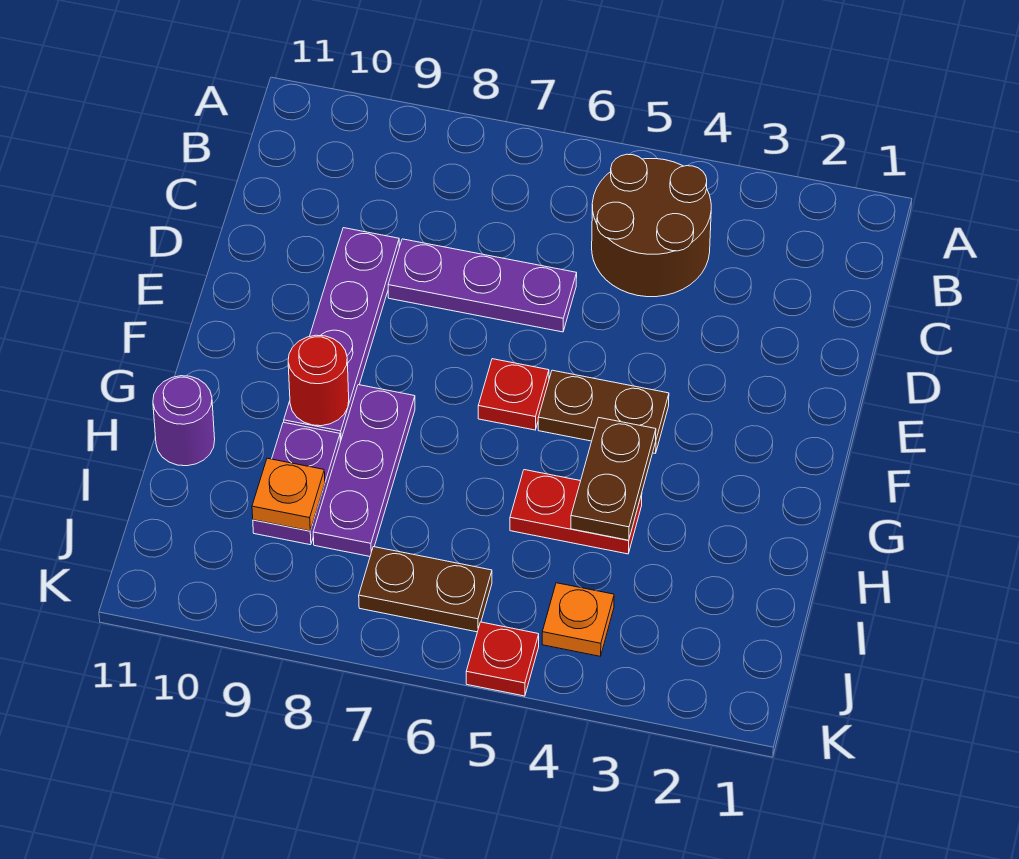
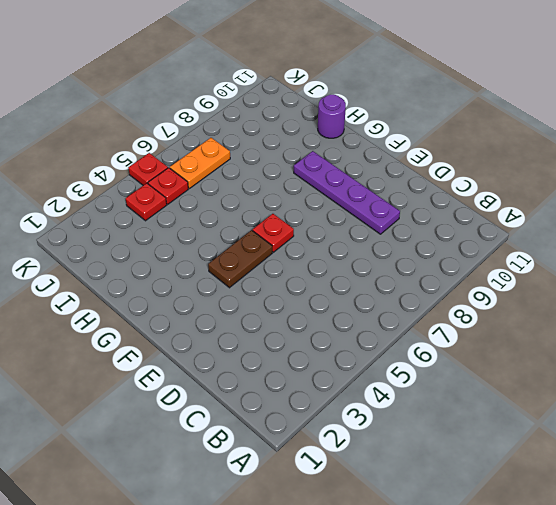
red 1x1 plate [126,183,167,221] -> orange 1x1 plate [542,583,614,656]
red 1x1 plate [148,168,188,204] -> none
orange 1x2 plate [170,138,230,189] -> brown 1x2 plate [359,547,492,632]
none -> brown 2x2 round brick [592,154,711,297]
none -> purple 1x3 plate [388,239,577,332]
none -> purple 1x3 plate [313,385,415,556]

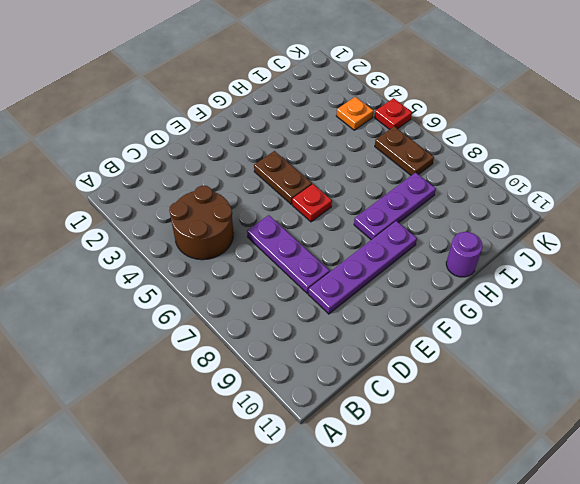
none -> red 1x2 plate [510,470,642,554]
none -> purple 1x2 plate [253,422,340,545]
none -> brown 1x2 plate [571,417,656,540]

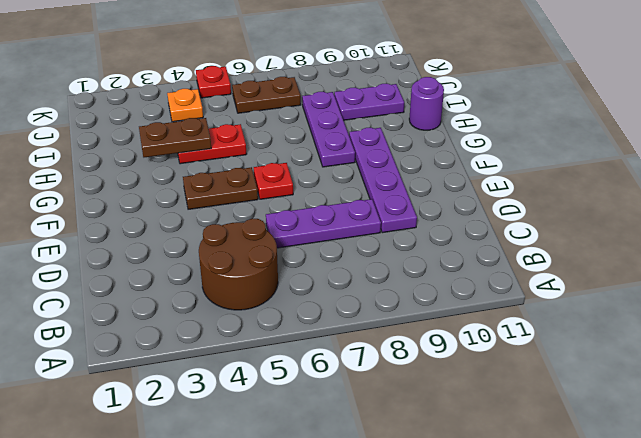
brown 1x2 plate [139,118,211,157] -> brown 1x2 plate turned to [571,417,656,540]
purple 1x2 plate [334,84,404,120] -> purple 1x2 plate turned to [253,422,340,545]
none -> red 1x1 round brick [288,335,349,426]
none -> orange 1x1 plate [252,458,325,531]

